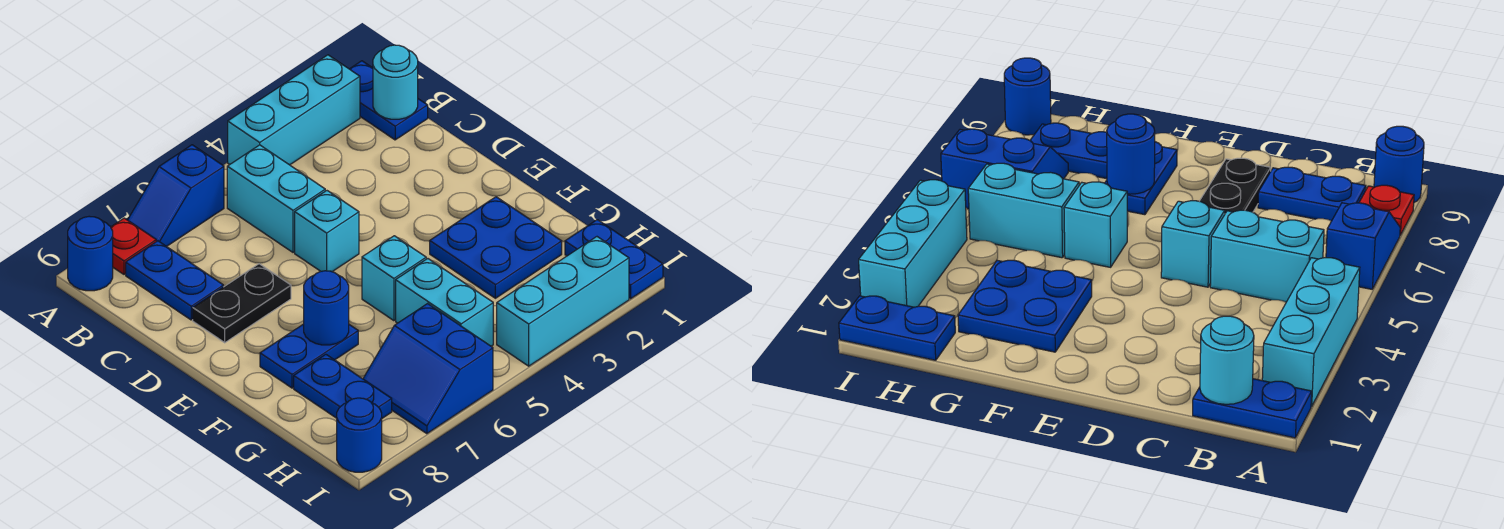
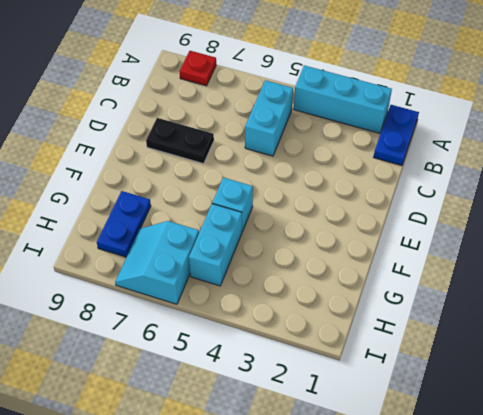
cyan 2x2 slope [115,221,199,304] -> blue 2x2 slope [363,304,493,434]
none -> blue 1x2 slope [128,145,224,247]
none -> blue 1x1 round brick [68,216,113,291]
none -> blue 1x2 plate [126,241,223,320]

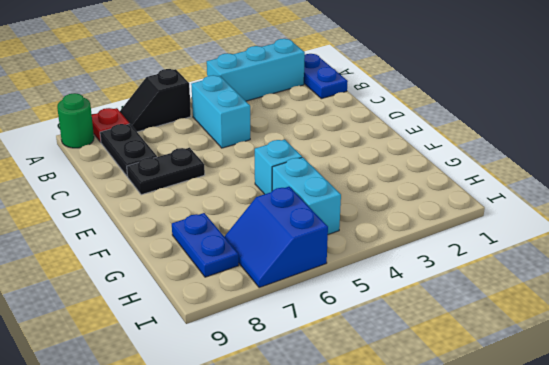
black 1x2 slope [120,69,191,132] -> blue 1x2 slope [128,145,224,247]
green 1x1 round brick [57,93,94,148] -> blue 1x1 round brick [68,216,113,291]
black 1x2 plate [100,124,157,176] -> blue 1x2 plate [126,241,223,320]
none -> cyan 1x1 brick [295,191,359,272]
none -> blue 2x2 plate [430,197,562,298]
none -> blue 1x2 plate [260,324,358,388]

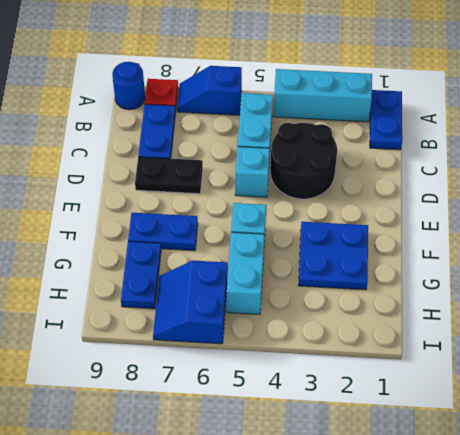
black 2x2 round brick [270,123,337,199] -> none
none -> blue 1x2 plate [565,220,663,299]
none -> cyan 1x3 brick [497,237,629,366]
none -> blue 1x1 round brick [337,398,382,472]

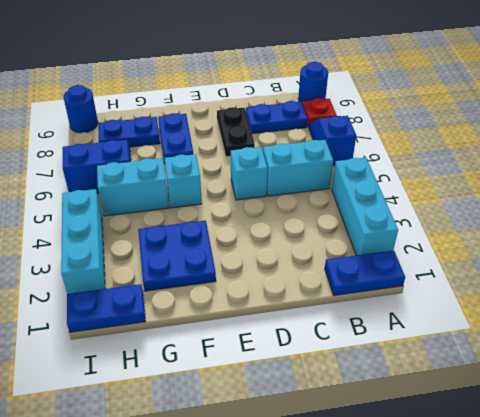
none -> cyan 1x1 round brick [373,45,418,119]
none -> blue 1x1 round brick [304,271,349,345]

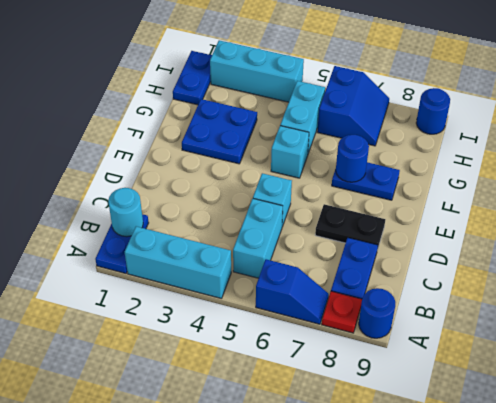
none -> blue 1x2 plate [294,354,392,418]

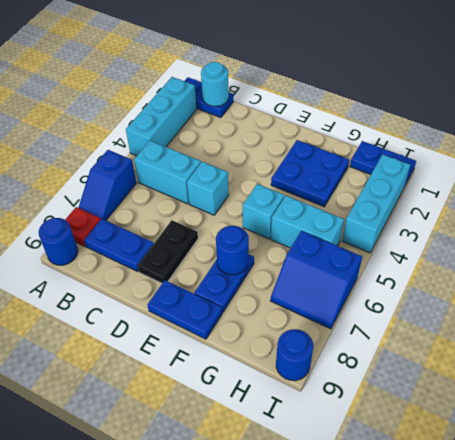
blue 1x2 plate [148,280,222,339] -> blue 1x2 plate moved to [294,354,392,418]

